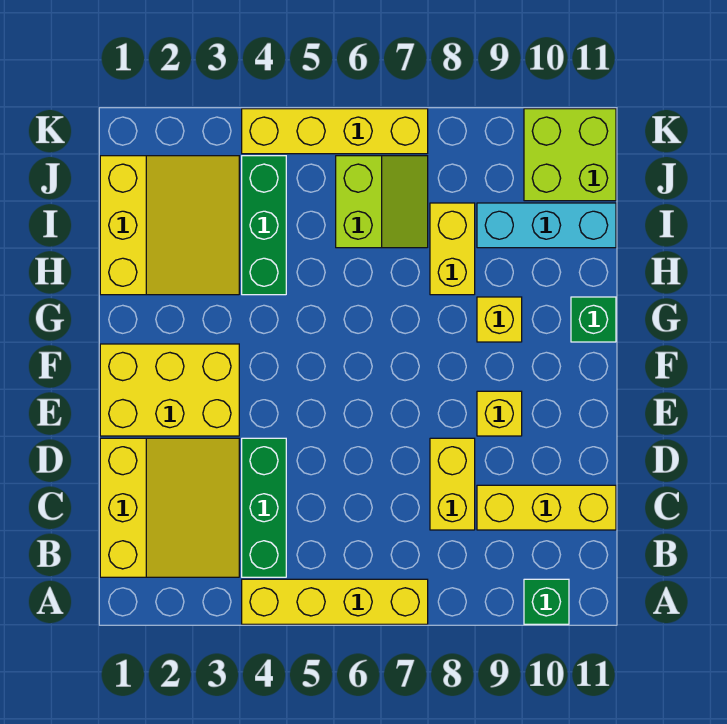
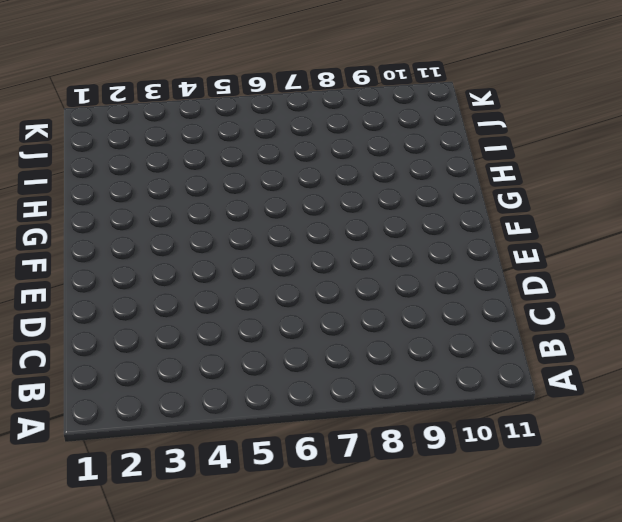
none -> yellow 1x4 brick [242,579,428,624]
none -> green 1x1 brick [524,579,569,624]
none -> yellow 3x3 slope [100,438,239,577]

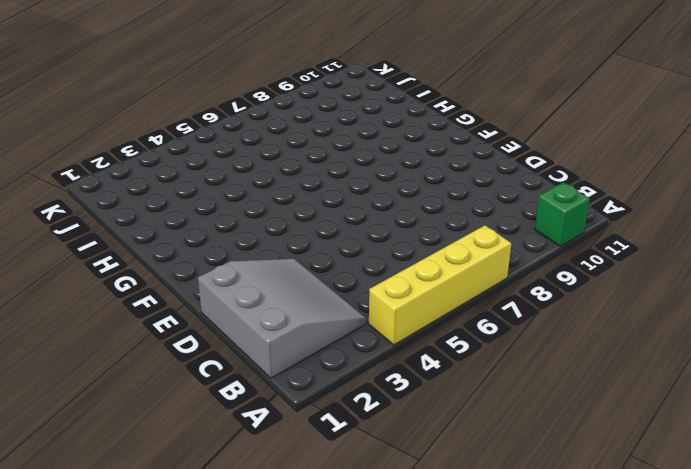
grey 3x3 slope [198,259,366,378] -> yellow 3x3 slope [100,438,239,577]
none -> green 1x3 brick [242,438,286,577]
none -> yellow 1x2 brick [430,438,475,530]
none -> yellow 1x3 brick [477,485,616,530]

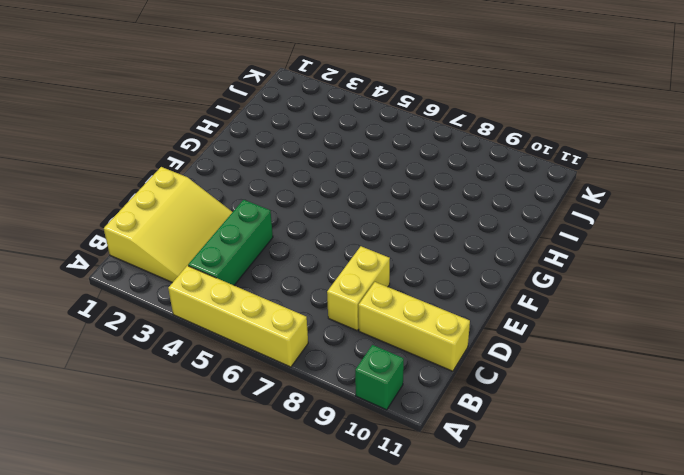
none -> yellow 2x3 brick [100,344,239,436]
none -> yellow 1x1 brick [477,391,522,436]
none -> yellow 1x1 brick [477,297,522,342]

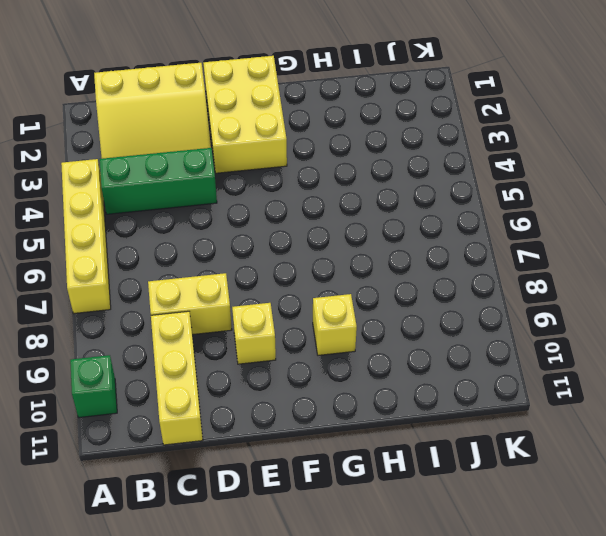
none -> green 1x1 brick [571,297,616,342]
none -> yellow 3x3 slope [100,156,239,295]
none -> green 1x3 brick [242,156,286,295]

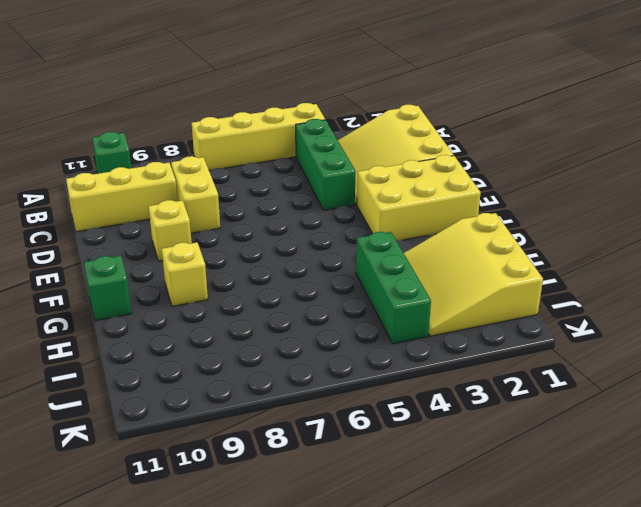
none -> yellow 1x2 brick [430,203,475,295]
none -> lime 2x2 slope [336,156,428,248]
none -> cyan 1x3 brick [477,203,616,248]

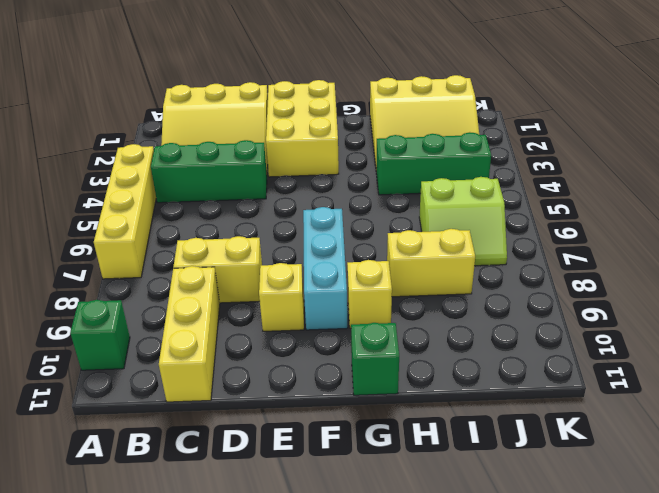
cyan 1x3 brick [303,207,348,330] -> cyan 1x3 brick moved to [477,203,616,248]
none -> lime 2x2 brick [524,109,616,201]
none -> yellow 1x4 brick [242,109,428,154]

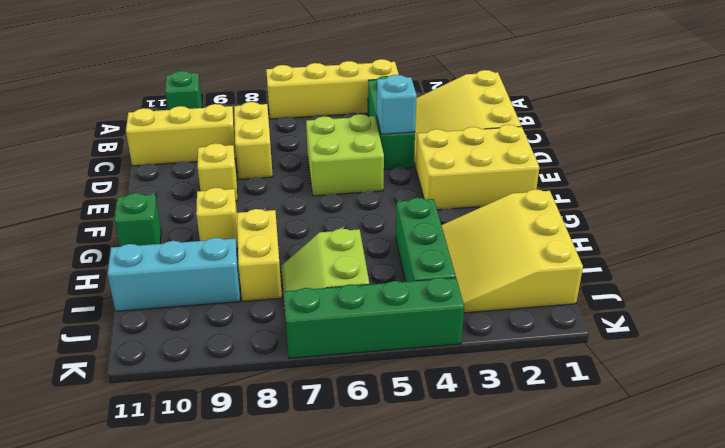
cyan 1x1 brick [377,75,417,134] -> none
lime 2x2 brick [306,114,384,196] -> lime 2x2 brick moved to [524,109,616,201]
green 1x4 brick [284,278,464,358] -> yellow 1x4 brick [242,109,428,154]

